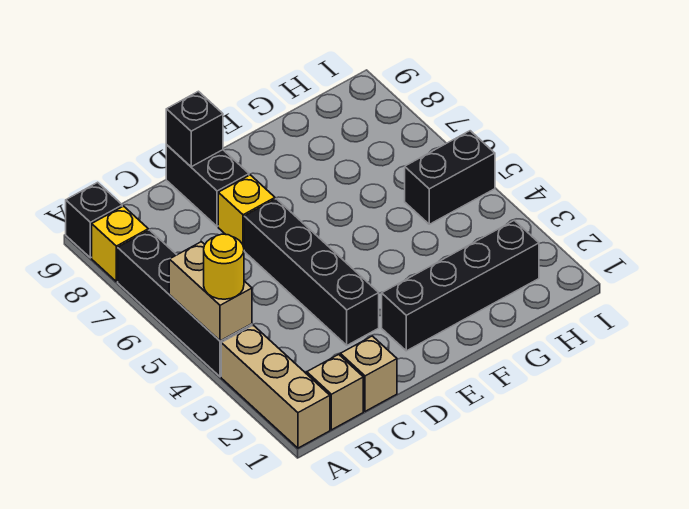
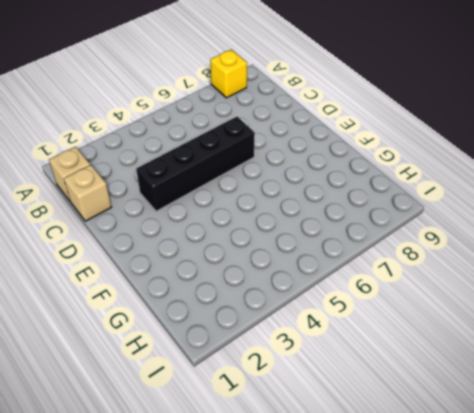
none -> tan 1x3 brick [221,325,330,448]
none -> black 1x4 brick [118,230,252,377]
none -> black 1x1 brick [66,182,122,258]

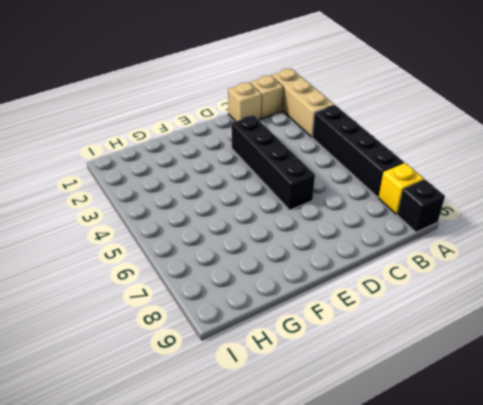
none -> yellow 1x1 brick [218,175,275,247]
none -> black 1x2 brick [166,145,249,227]
none -> black 1x4 brick [382,220,539,351]

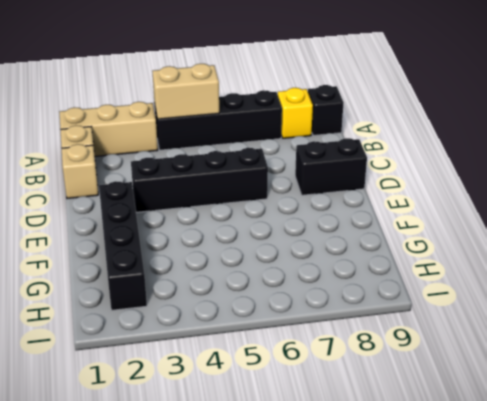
none -> yellow 1x1 brick [218,175,275,247]
none -> black 1x2 brick [405,131,495,224]
none -> black 1x1 brick [166,91,223,167]

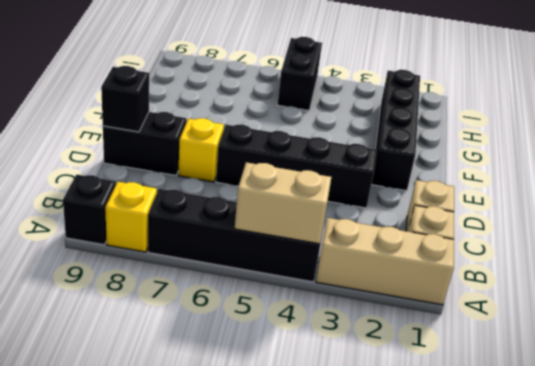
none -> yellow 1x1 round brick [204,234,244,299]

